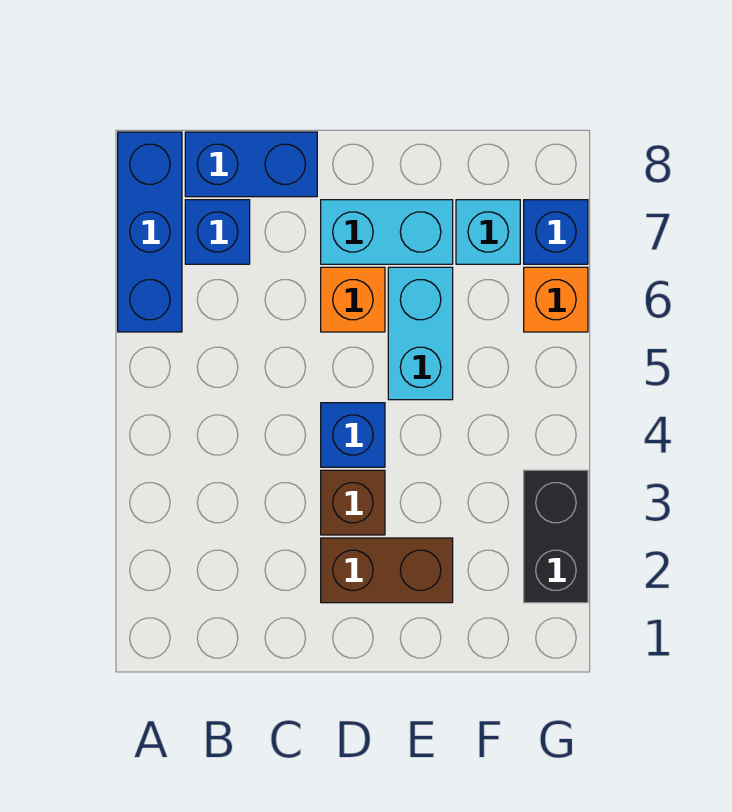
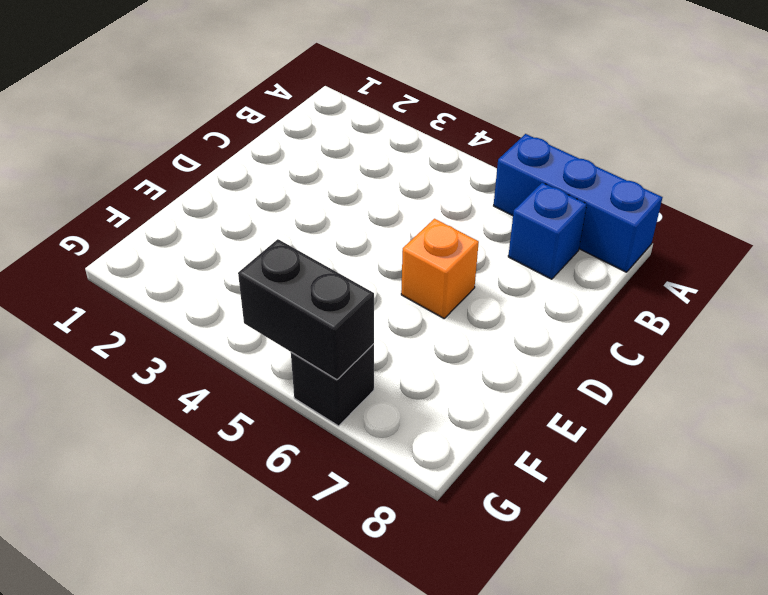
black 1x2 brick [238,239,374,380] -> black 1x2 brick moved to [524,470,588,603]
black 1x1 brick [291,344,374,426] -> orange 1x1 brick [524,267,588,332]
none -> blue 1x2 brick [185,132,317,197]
none -> brown 1x2 brick [321,538,453,603]
none -> brown 1x1 brick [321,470,385,535]

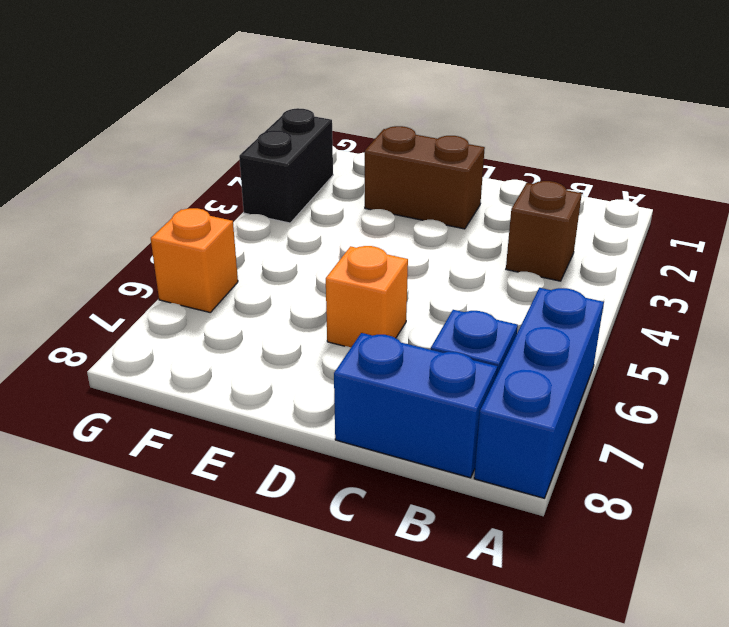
brown 1x1 brick [506,181,582,281] -> brown 1x1 brick moved to [321,470,385,535]
none -> blue 1x1 brick [321,403,385,467]
none -> cyan 1x2 brick [321,200,453,264]
none -> cyan 1x2 brick [388,267,453,400]

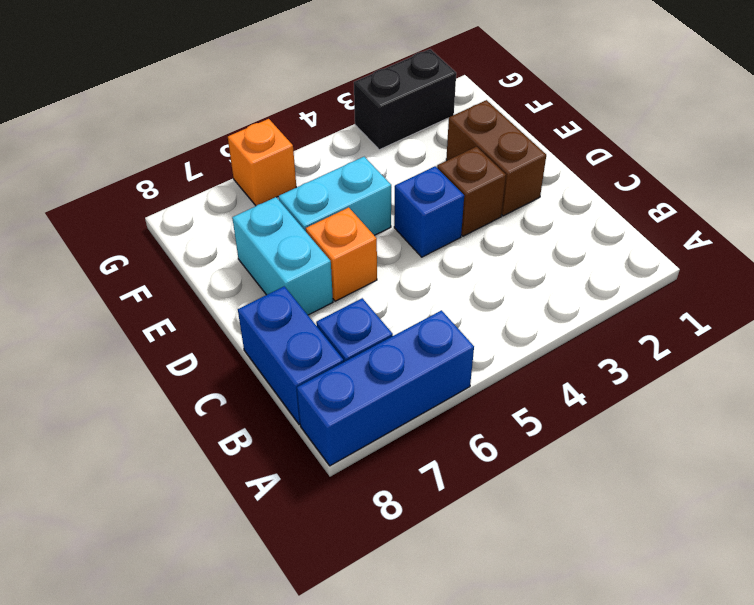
none -> cyan 1x1 brick [456,200,520,264]
none -> blue 1x1 brick [524,200,588,264]

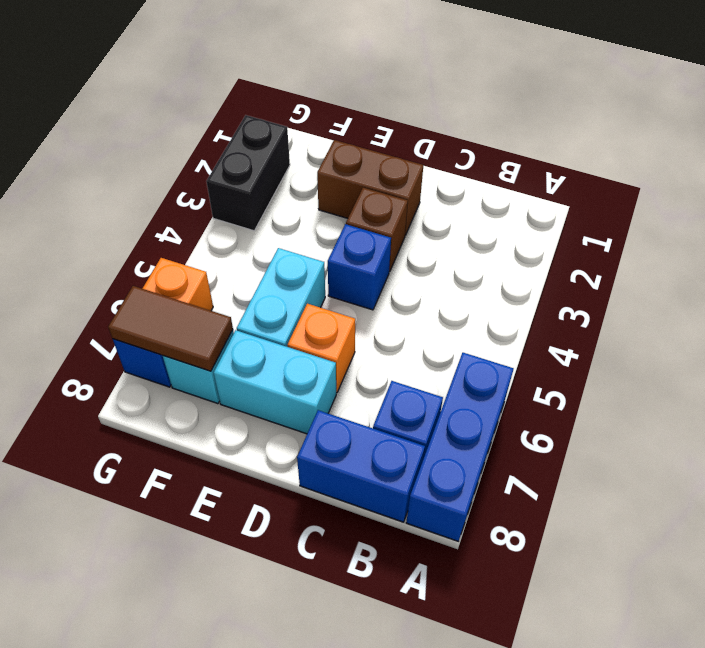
brown 1x2 tile [108,286,233,371] -> none

